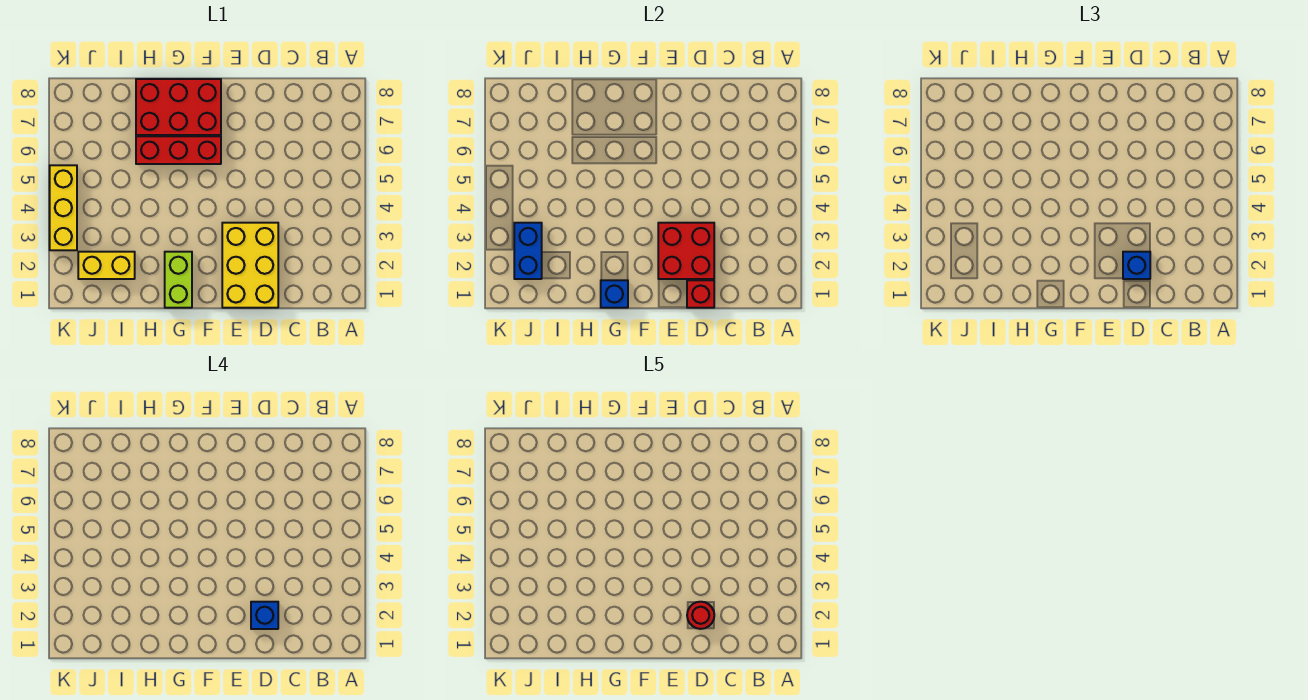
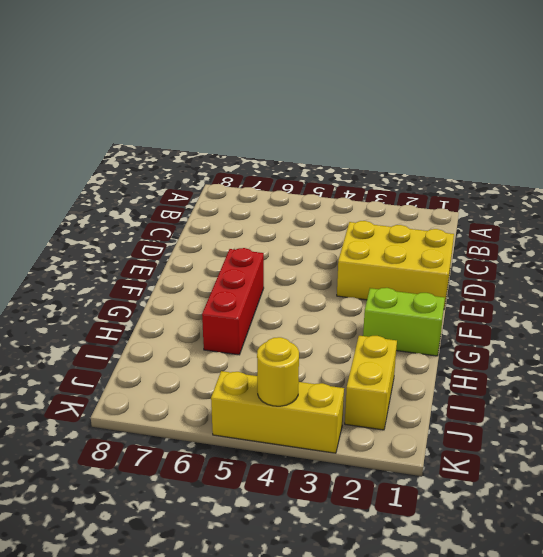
yellow 1x1 round brick [257,337,299,406] -> none
none -> red 2x3 brick [136,79,221,135]
none -> red 1x1 brick [687,280,714,308]
none -> red 2x2 brick [658,223,714,279]

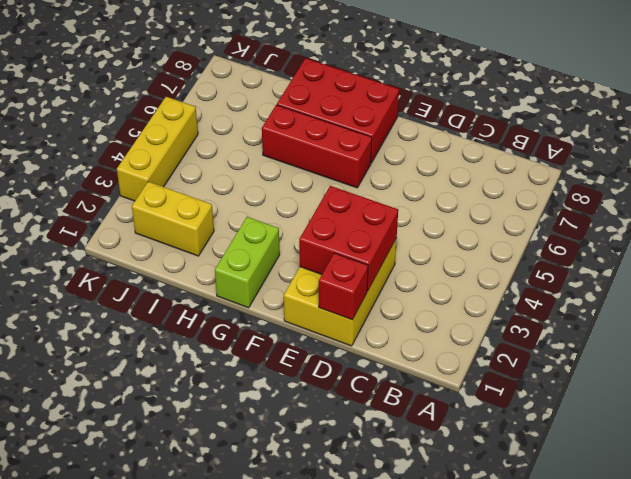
none -> blue 1x1 brick [601,280,628,308]
none -> blue 1x2 brick [514,223,542,279]
none -> blue 1x1 brick [1123,252,1150,279]

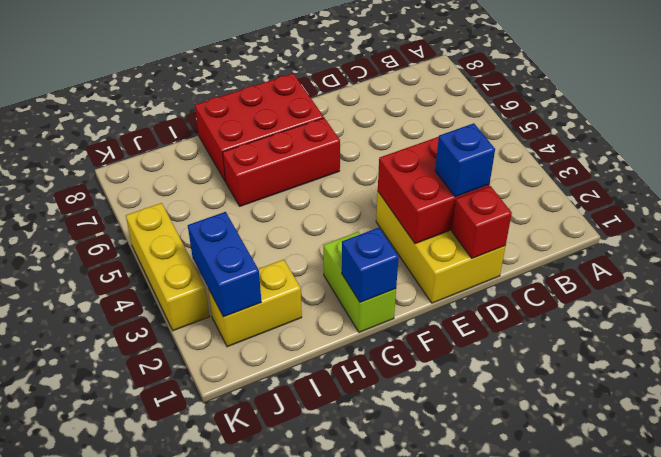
none -> blue 1x1 brick [251,602,278,629]
none -> red 1x1 round brick [687,602,714,629]

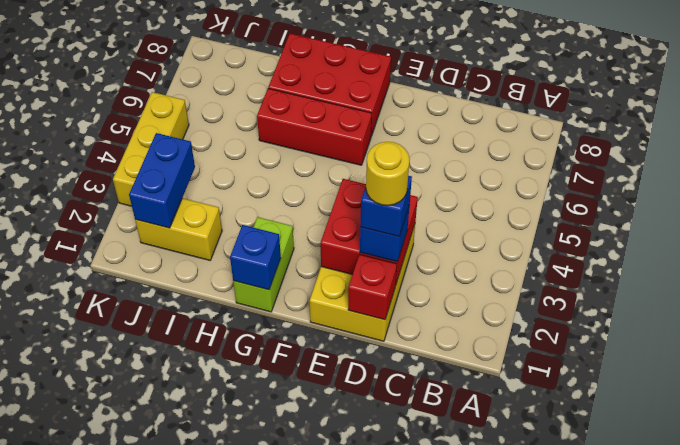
yellow 1x1 round brick [366,142,410,206] -> red 1x1 round brick [687,602,714,629]

